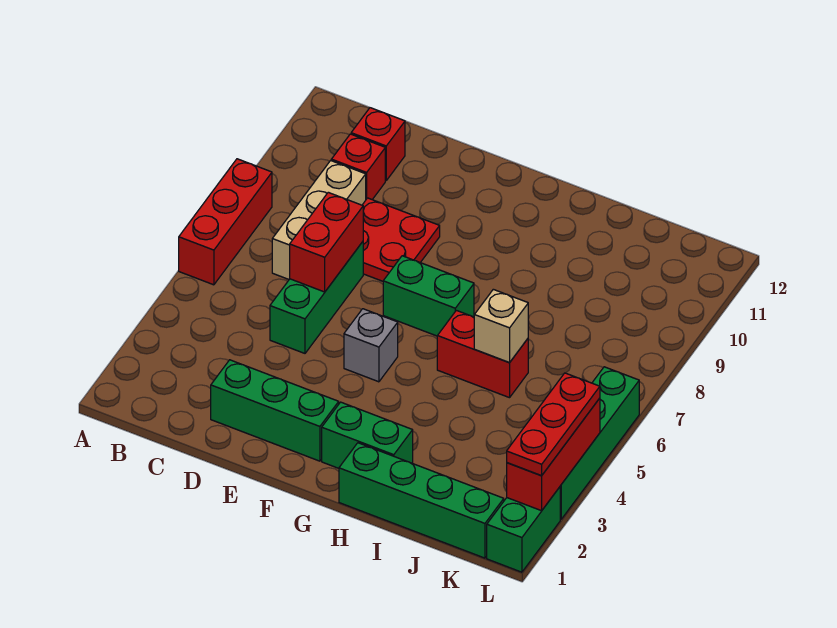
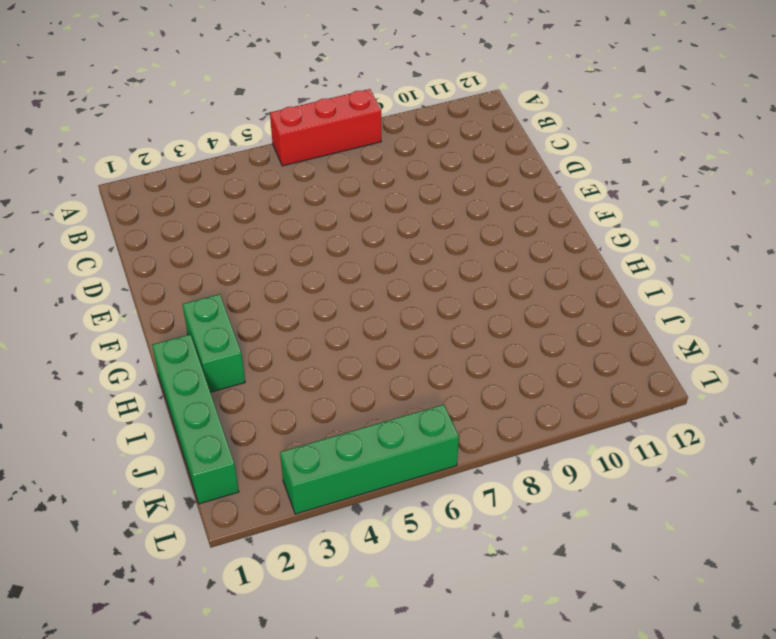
none -> tan 1x3 brick [272,161,366,279]
none -> red 1x1 brick [331,134,385,199]
none -> red 1x1 brick [351,108,405,181]

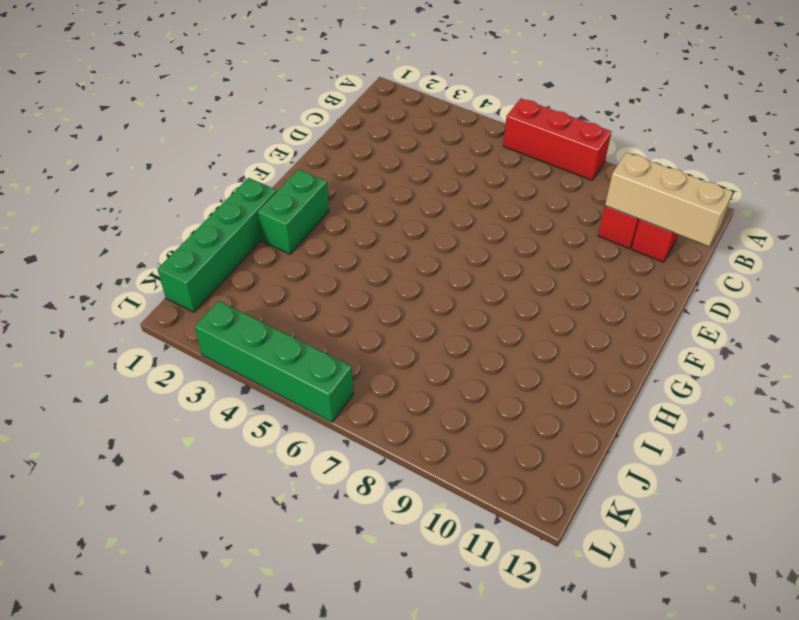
tan 1x3 brick [605,152,733,246] -> tan 1x3 brick moved to [272,161,366,279]
none -> green 1x3 brick [211,360,339,461]
none -> green 1x3 brick [270,242,363,353]
none -> red 2x2 plate [363,198,440,281]

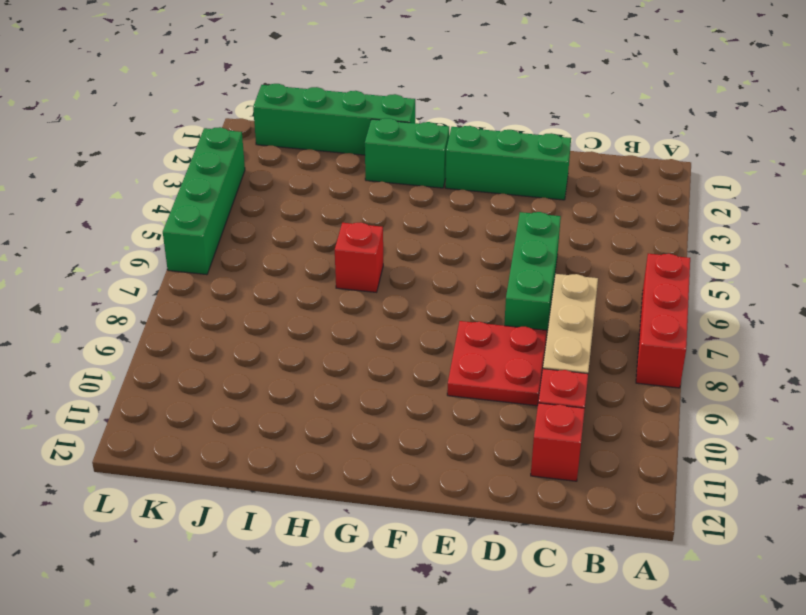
red 1x1 brick [335,223,383,292] -> red 1x2 brick [437,310,528,398]
none -> grey 1x1 brick [344,309,398,382]
none -> green 1x2 brick [383,256,474,336]
none -> green 1x2 brick [487,487,560,572]

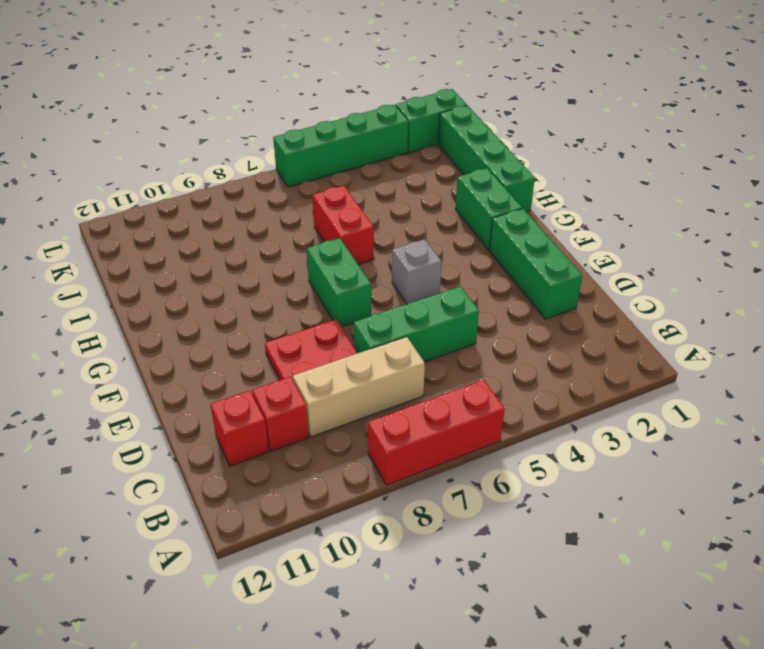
none -> red 1x2 brick [290,192,363,292]
none -> tan 1x1 brick [474,289,528,363]
none -> red 1x3 brick [507,398,600,511]

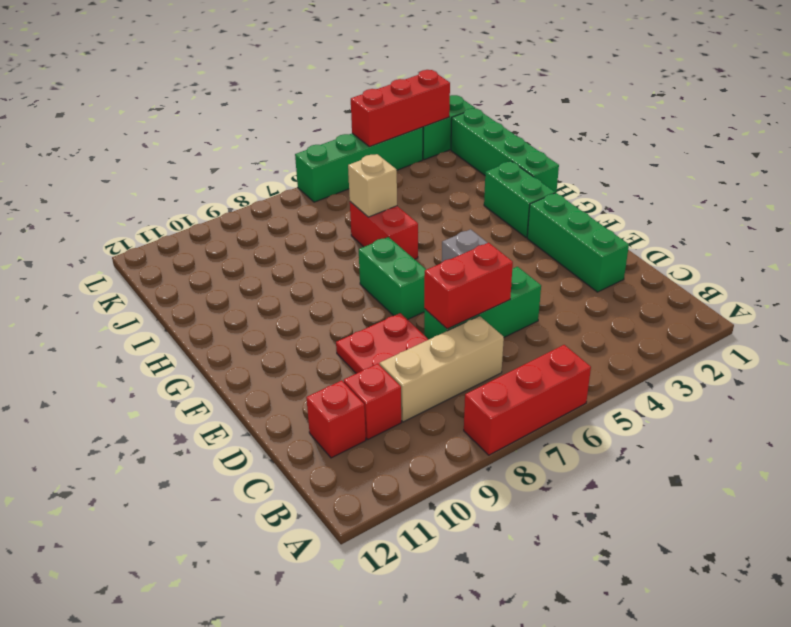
none -> red 1x3 plate [507,373,600,476]

